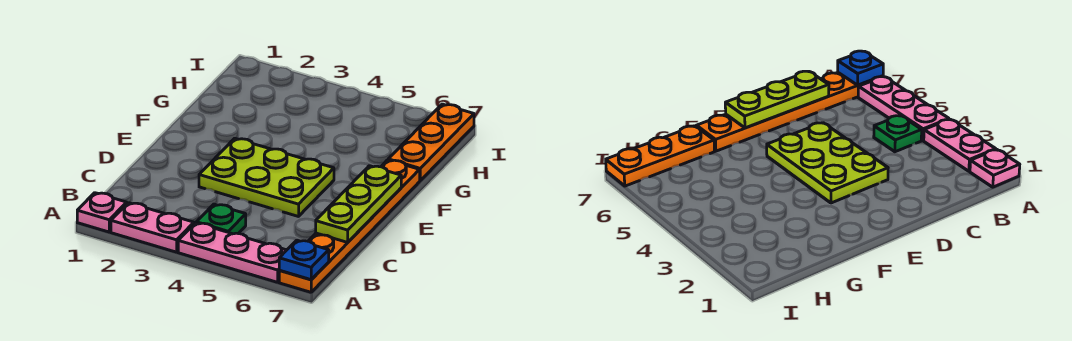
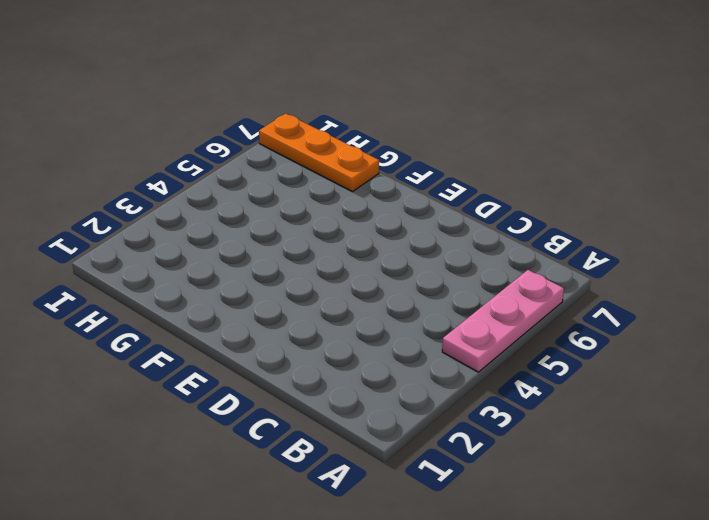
none -> pink 1x1 plate [77,193,127,232]
none -> pink 1x2 plate [111,203,194,252]

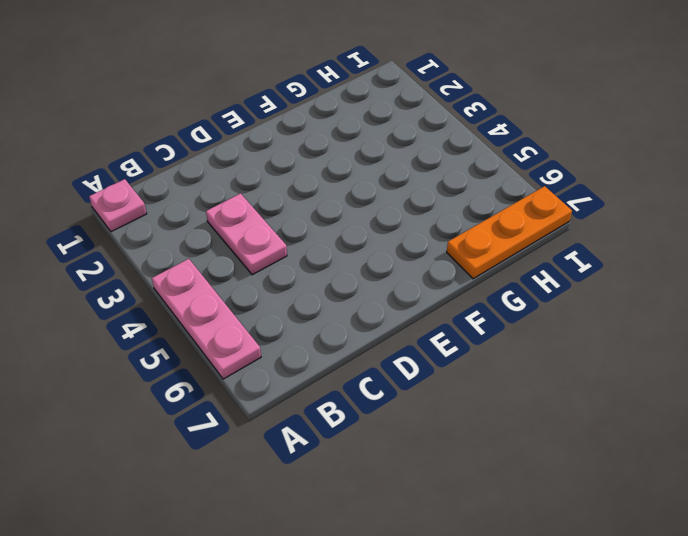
pink 1x2 plate [206,194,287,275] -> pink 1x2 plate moved to [111,203,194,252]
none -> orange 1x6 plate [279,160,420,292]
none -> green 1x1 plate [196,204,246,234]

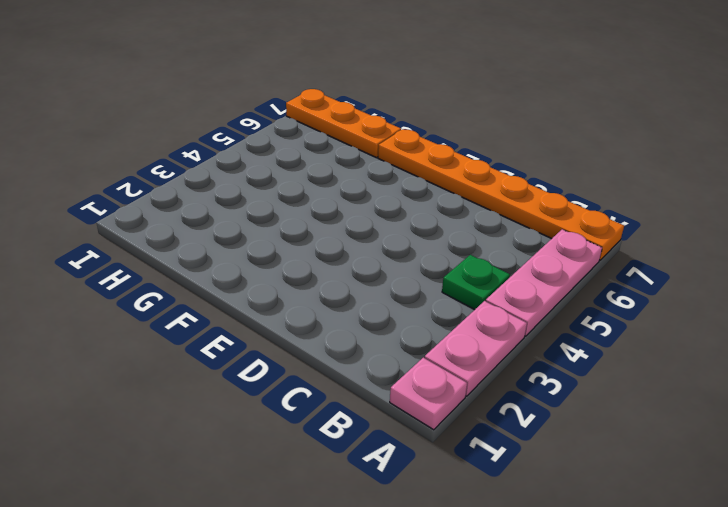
none -> lime 2x3 plate [199,138,334,217]
none -> blue 1x1 plate [279,240,329,280]

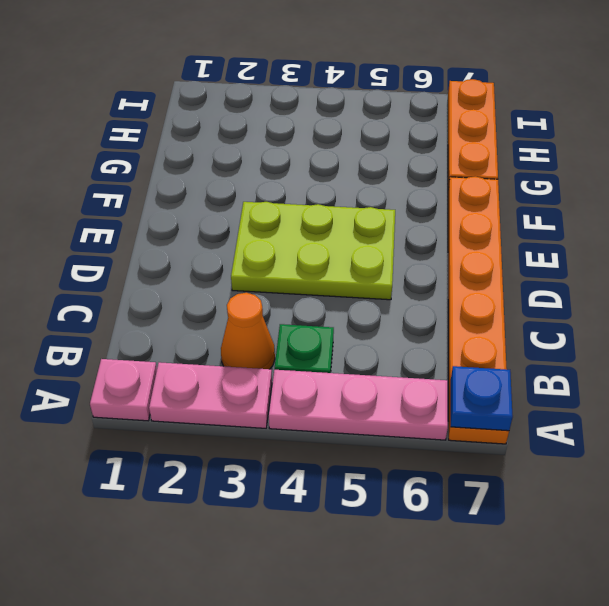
orange 1x1 cone [221,293,275,369] -> none
none -> lime 1x3 plate [316,166,401,242]

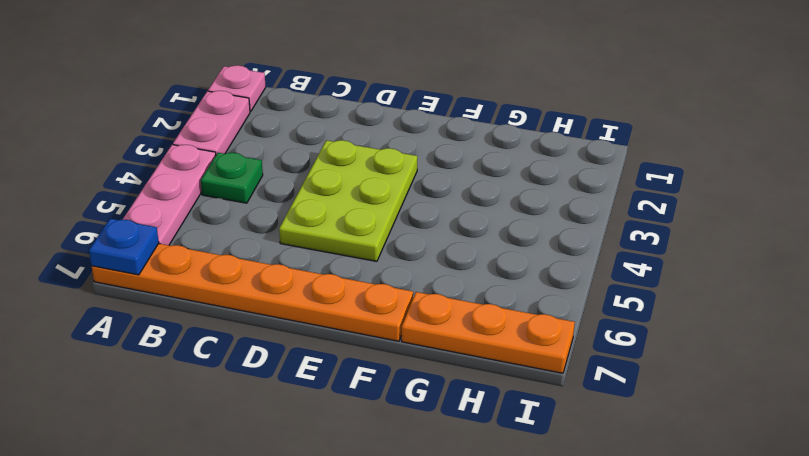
none -> lime 1x3 plate [316,166,401,242]

